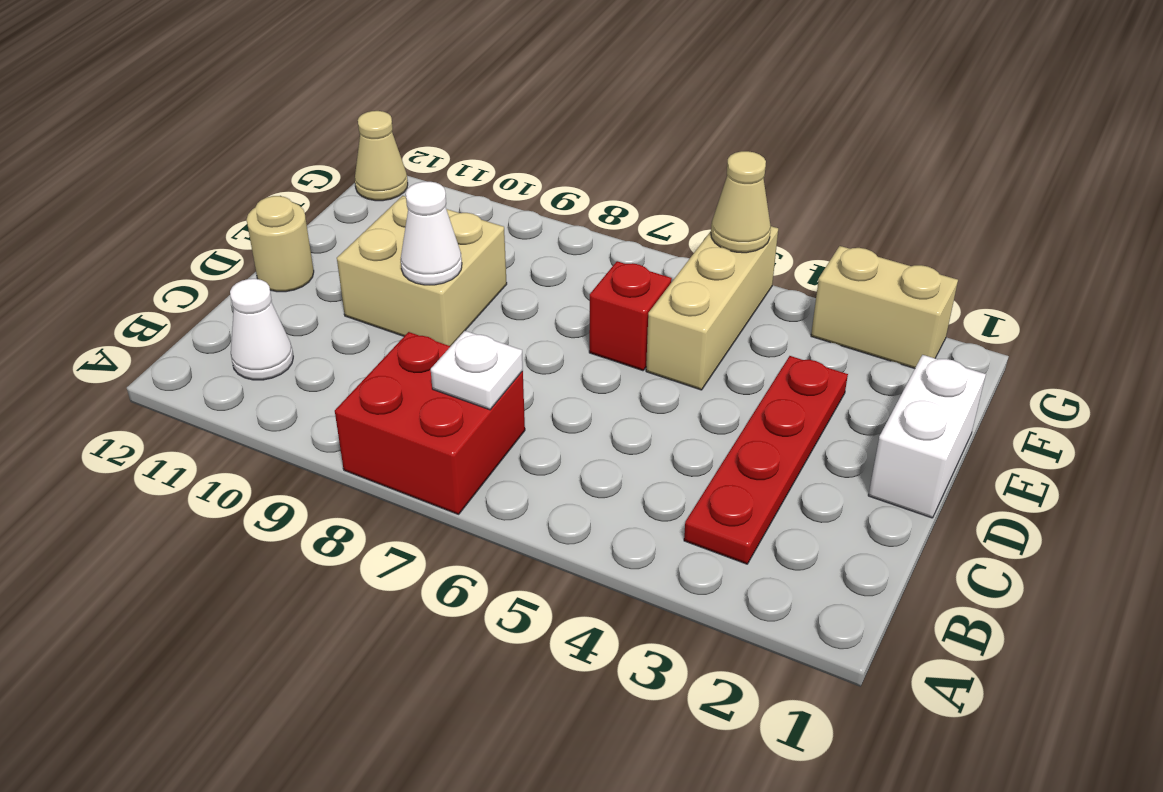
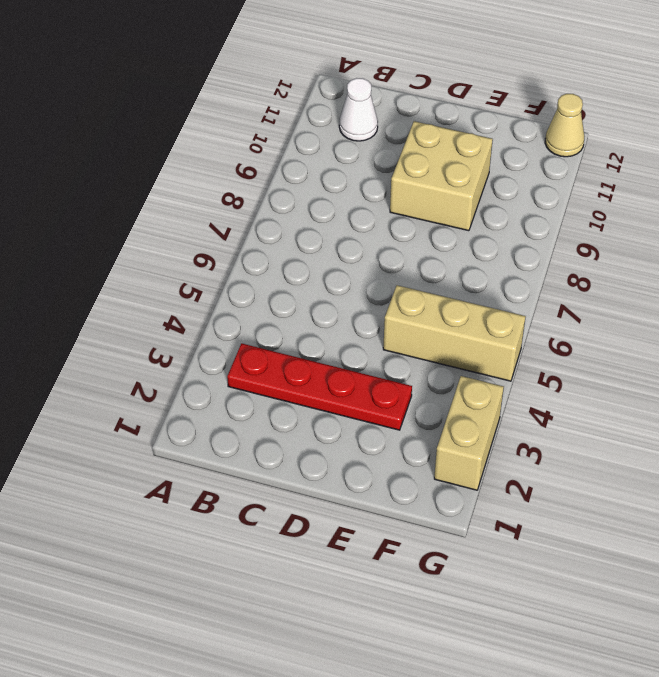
none -> red 2x2 brick [335,332,525,514]
none -> white 1x2 brick [868,355,986,518]
none -> tan 1x1 round brick [247,196,314,292]

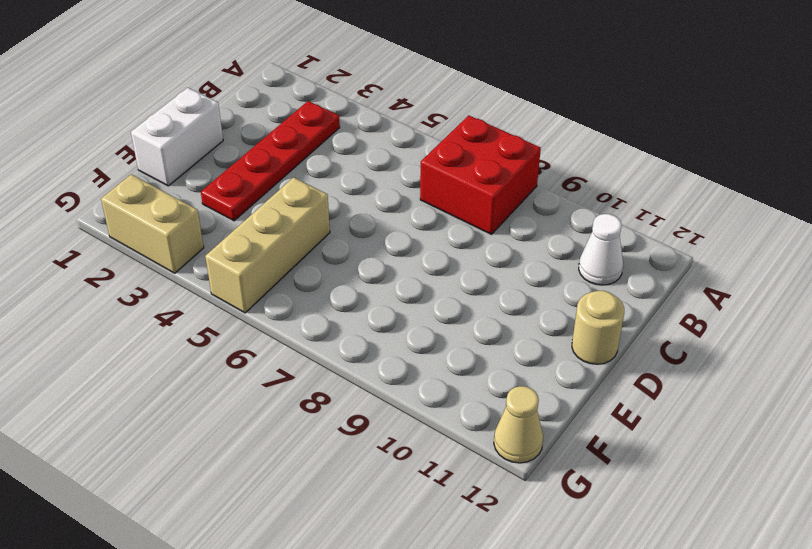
none -> tan 2x2 brick [337,196,507,346]
none -> red 1x1 brick [589,261,672,371]
none -> white 1x1 plate [431,331,523,410]

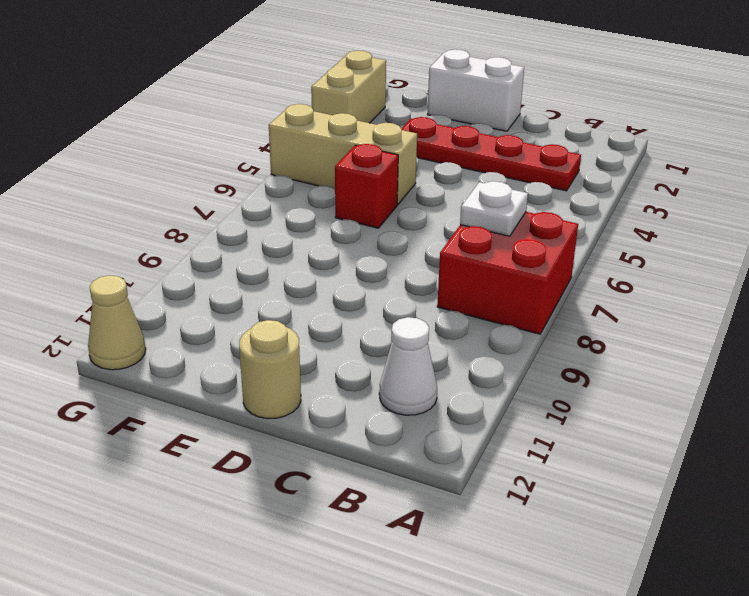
none -> tan 2x2 brick [337,196,507,346]
none -> white 1x1 cone [400,182,462,285]
none -> tan 1x1 cone [711,151,771,253]

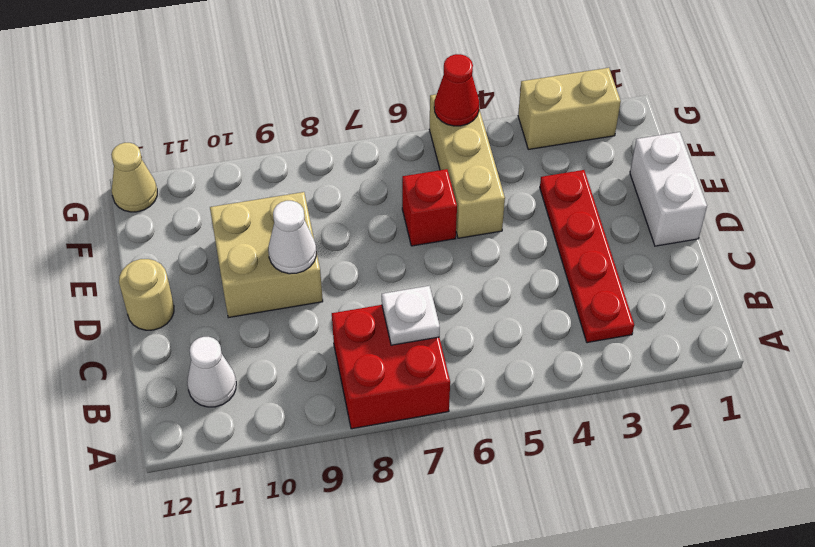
red 1x1 cone [434,54,479,126] -> tan 1x1 cone [711,151,771,253]

